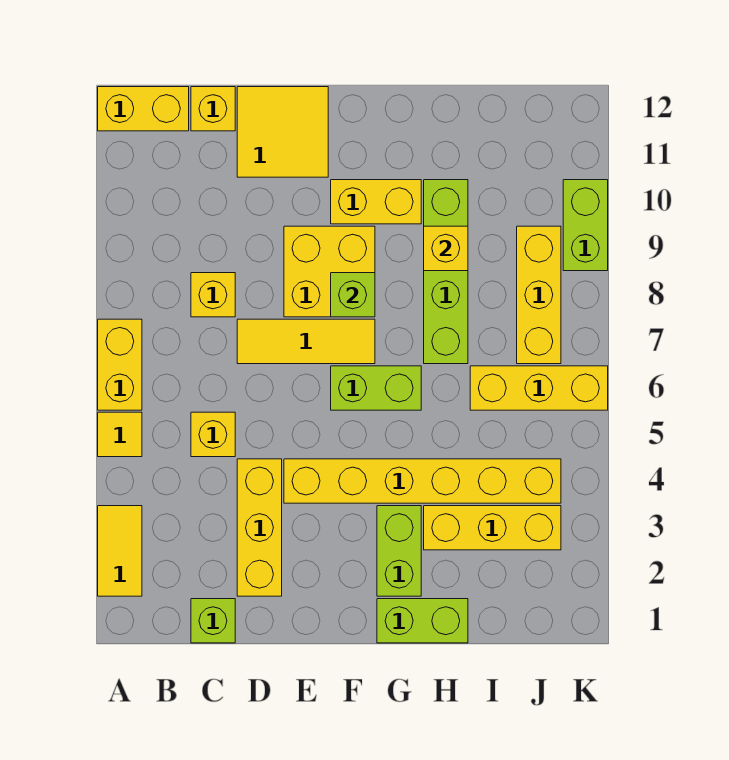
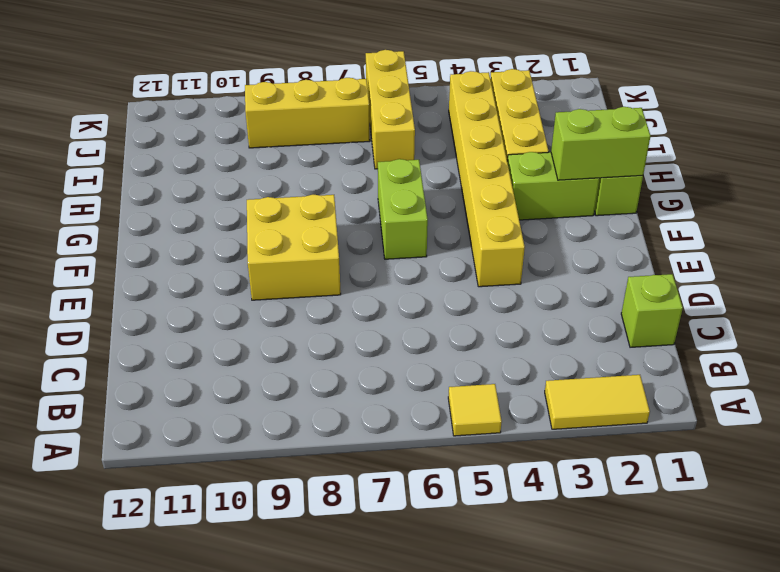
lime 1x2 brick [551,107,650,180] -> lime 1x2 brick moved to [563,180,608,271]
none -> yellow 1x2 brick [98,319,142,410]
none -> yellow 1x2 brick [98,87,189,131]
none -> yellow 1x1 brick [191,412,235,457]

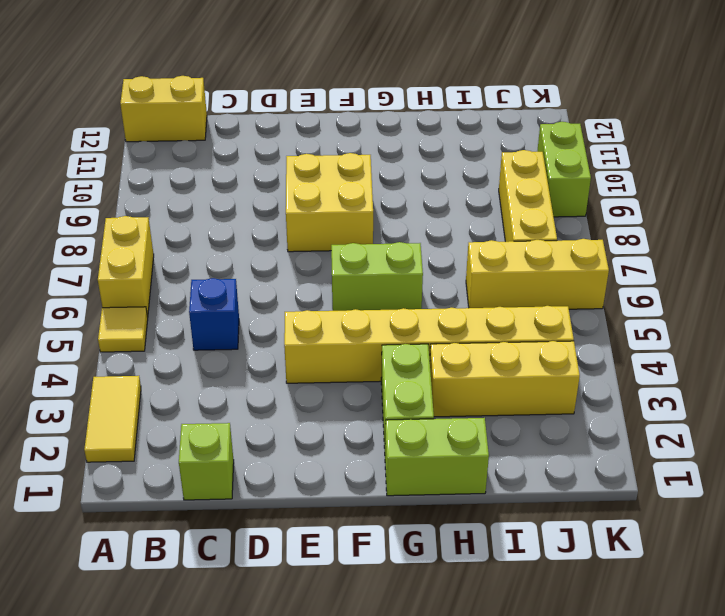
blue 1x1 brick [189,278,239,350] -> yellow 1x1 brick [191,412,235,457]
none -> yellow 1x1 brick [191,273,235,317]
none -> yellow 1x1 brick [191,87,235,131]
none -> yellow 1x3 brick [237,459,282,596]

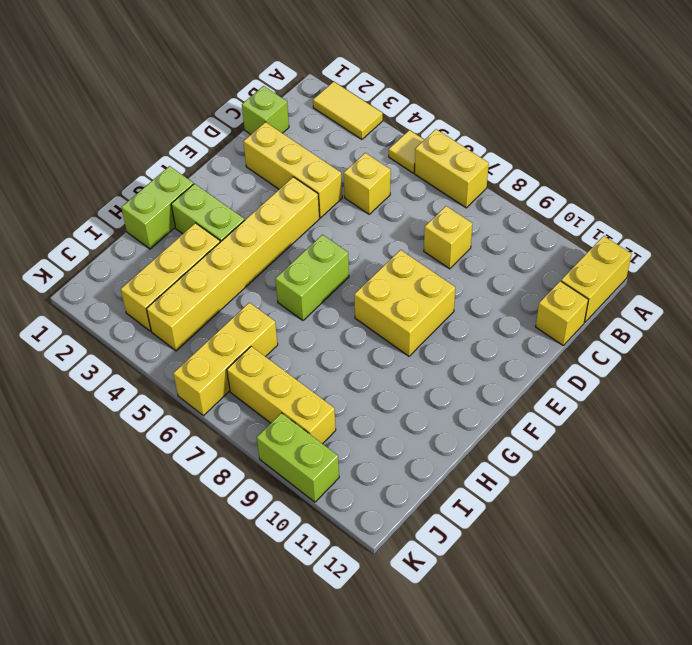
none -> yellow 1x3 tile [237,319,375,364]
none -> yellow 2x2 tile [237,87,328,177]
none -> yellow 1x2 brick [331,180,421,224]

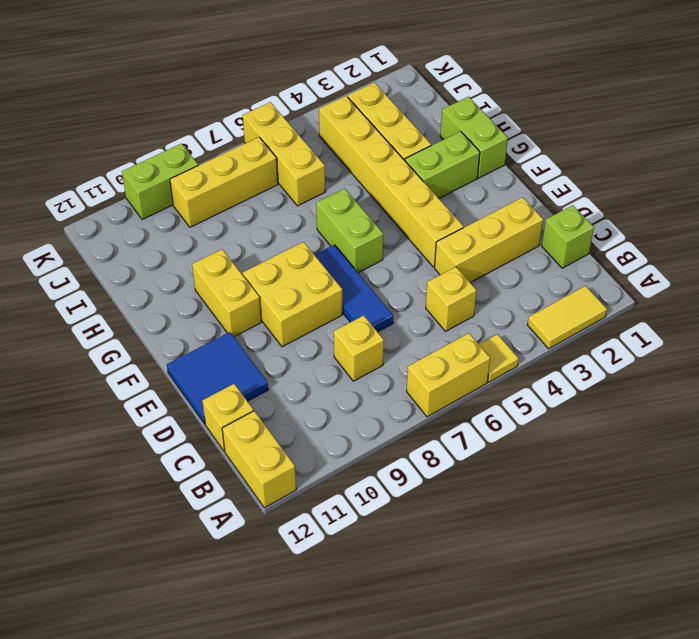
blue 1x3 tile [315,245,393,332] -> yellow 1x3 tile [237,319,375,364]
blue 2x2 tile [167,332,268,424] -> yellow 2x2 tile [237,87,328,177]
none -> lime 1x4 brick [424,180,468,364]
none -> lime 1x1 brick [331,273,375,317]
none -> yellow 1x1 brick [424,226,468,271]

